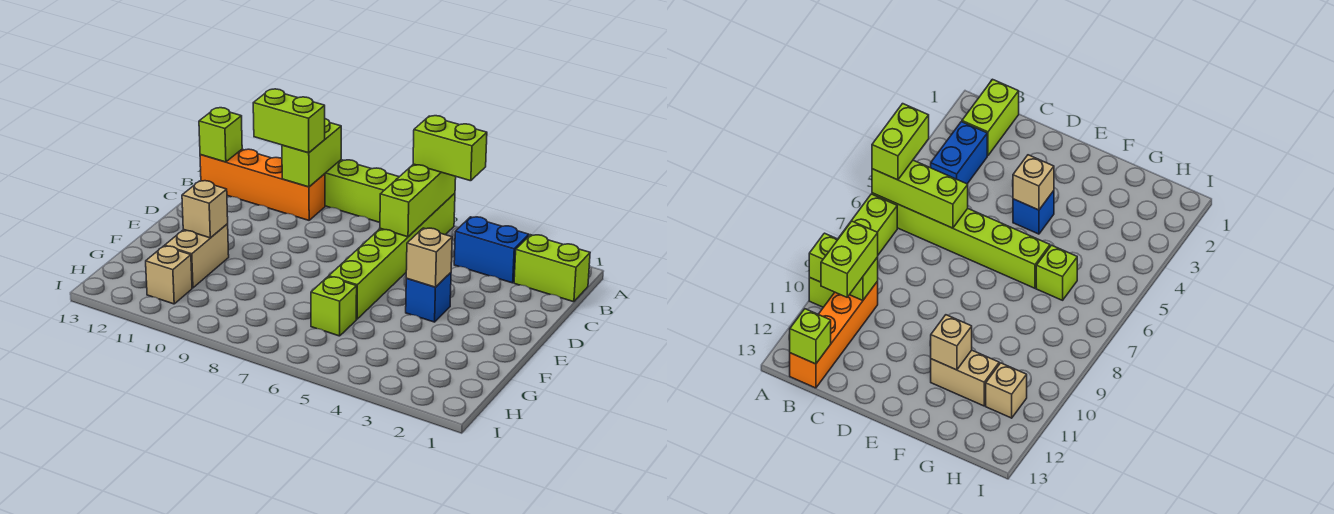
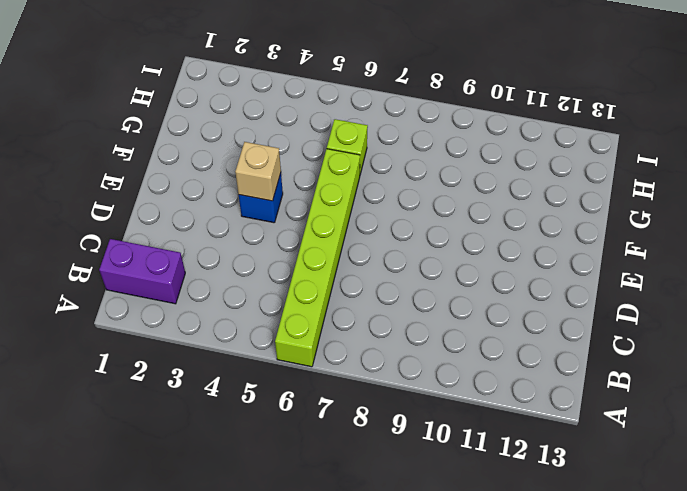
purple 1x2 brick [99,239,185,304] -> lime 1x2 brick [514,235,590,302]
none -> lime 1x4 brick [325,160,399,222]
none -> blue 1x2 brick [454,217,529,283]
none -> orange 1x4 brick [200,149,325,220]

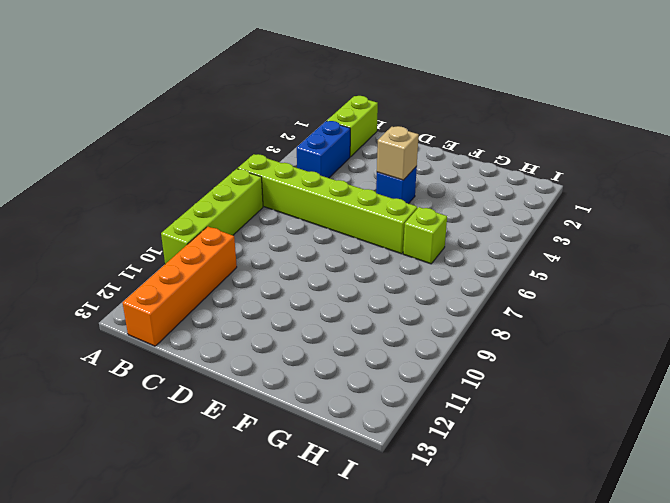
none -> tan 1x2 brick [165,224,229,288]
none -> tan 1x1 brick [146,246,192,304]
none -> lime 1x3 brick [380,164,456,237]

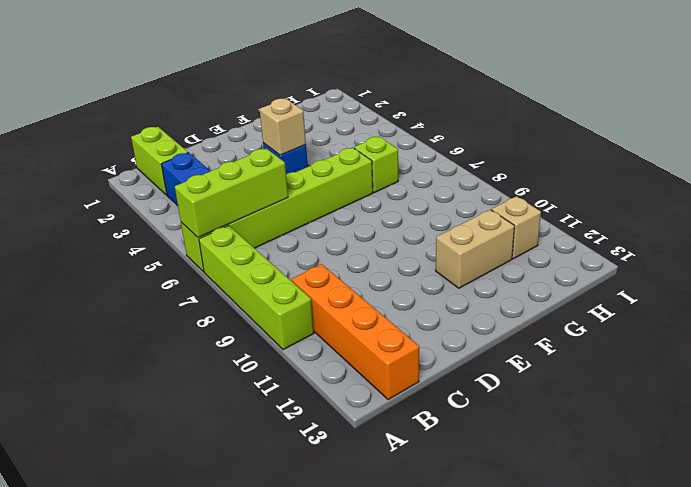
none -> lime 1x2 brick [282,119,341,187]
none -> lime 1x1 brick [199,108,242,162]
none -> tan 1x1 brick [182,181,228,238]

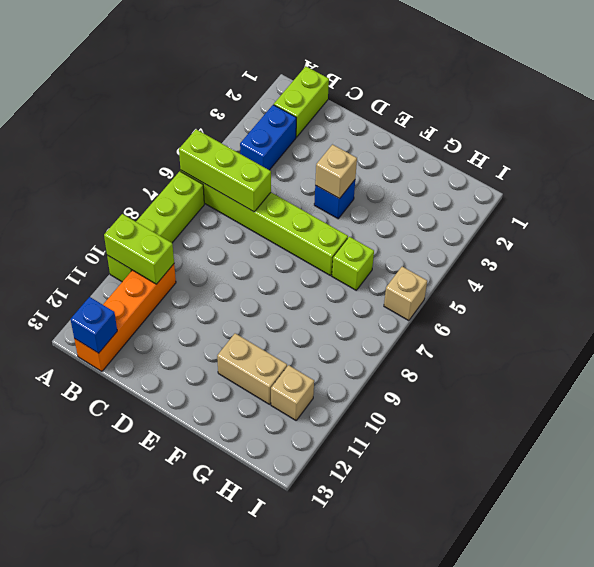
blue 1x1 brick [70,297,117,353] -> lime 1x1 brick [199,108,242,162]
tan 1x1 brick [384,267,427,321] -> tan 1x1 brick moved to [182,181,228,238]
none -> lime 1x2 brick [413,116,487,181]
none -> lime 1x2 brick [253,89,325,153]

